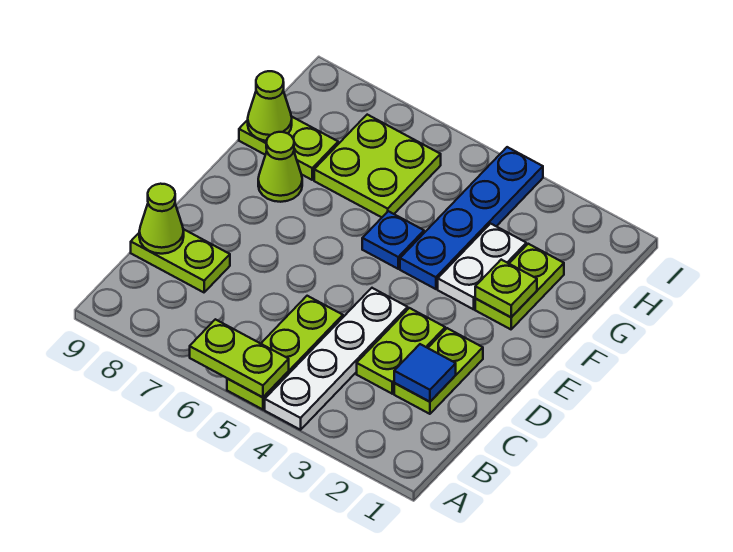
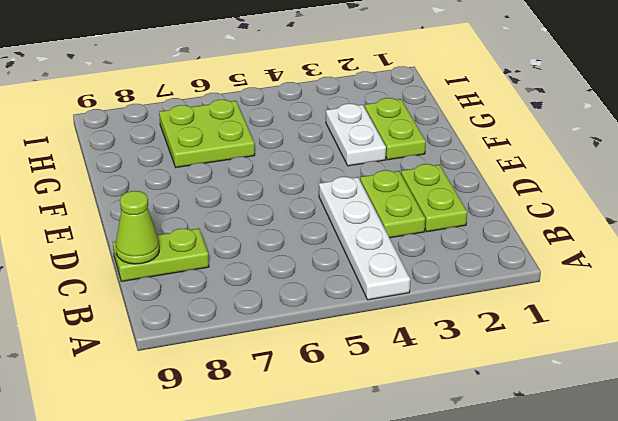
none -> lime 1x3 plate [227,296,343,410]
none -> blue 1x4 plate [400,147,543,289]
none -> blue 1x1 plate [362,211,424,269]

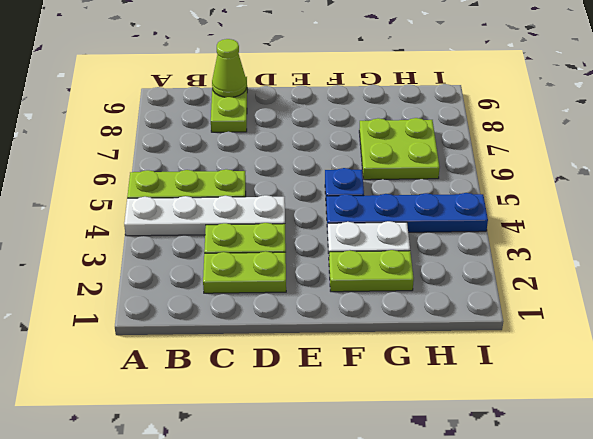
none -> lime 1x1 cone [258,132,302,202]
none -> lime 1x2 plate [239,116,338,180]
none -> lime 1x2 plate [190,319,289,397]

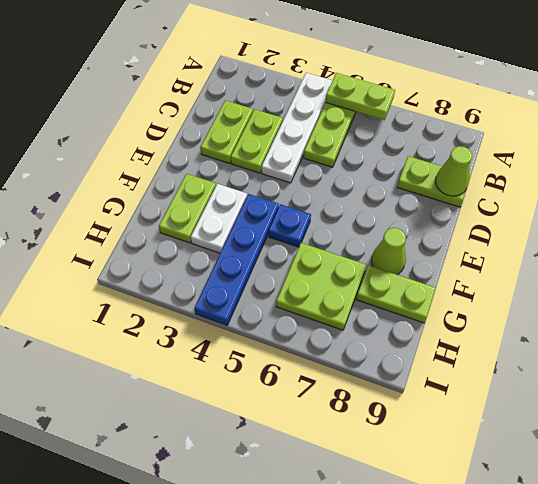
none -> blue 1x1 tile [394,344,456,402]
none -> lime 1x1 plate [475,260,537,317]
none -> lime 1x1 cone [248,71,292,141]

